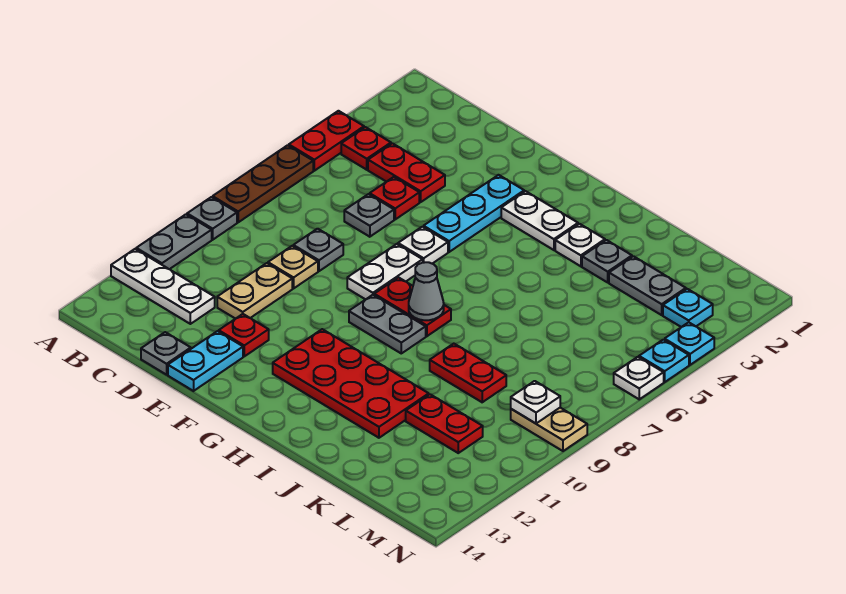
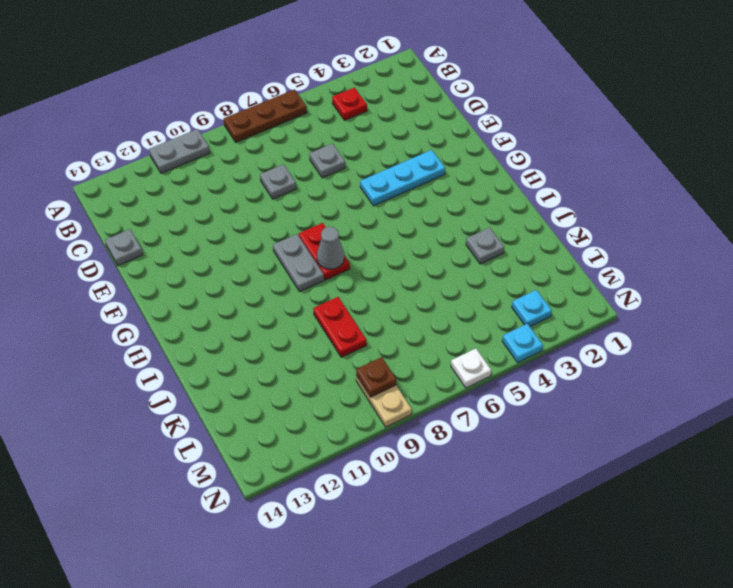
brown 1x1 plate [356,357,396,397] -> white 1x1 plate [511,381,560,423]
none -> red 1x2 plate [289,111,364,171]
none -> grey 1x1 plate [187,197,237,240]
none -> white 1x3 plate [111,249,215,324]
none -> red 1x2 plate [368,143,445,202]

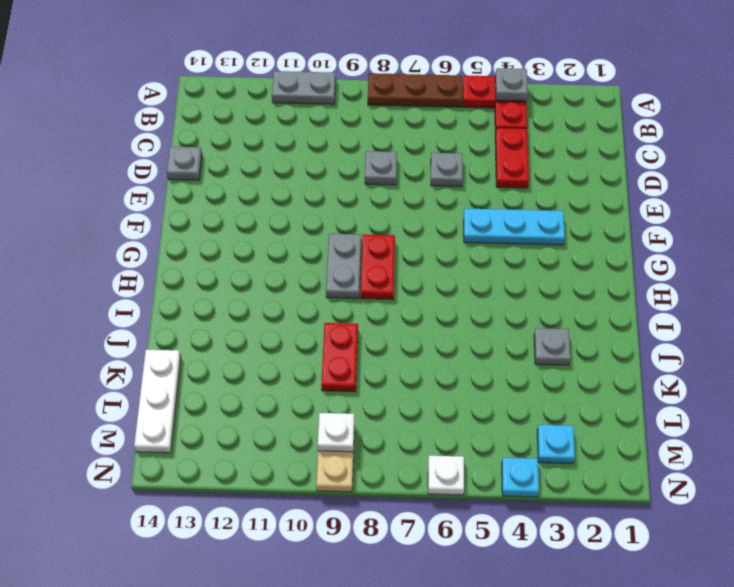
grey 1x1 plate [495,68,528,101] -> grey 1x1 plate moved to [187,197,237,240]
white 1x3 plate [134,350,181,453] -> white 1x3 plate moved to [111,249,215,324]
none -> red 1x1 plate [369,177,419,219]
none -> tan 1x1 plate [268,246,318,288]
none -> tan 1x2 plate [217,263,292,319]
none -> red 1x1 plate [219,314,269,356]

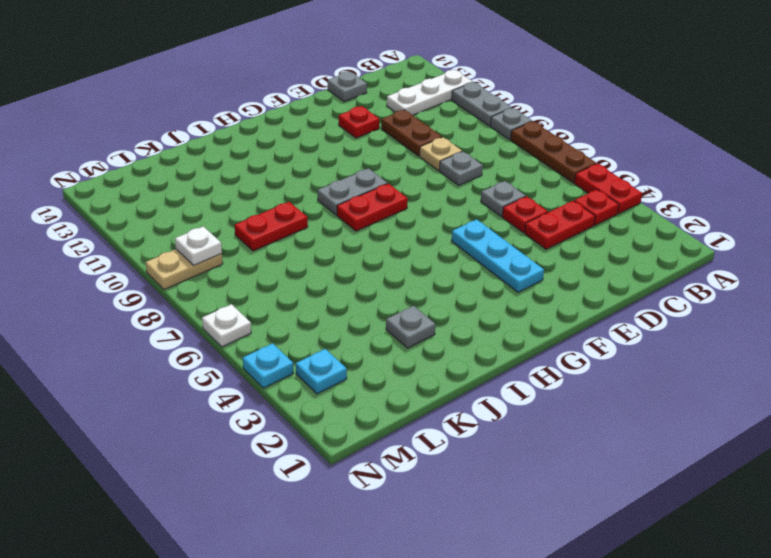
brown 1x2 plate [381,110,442,156] -> tan 1x2 plate [217,263,292,319]
none -> cyan 1x2 plate [168,331,243,391]
none -> white 1x1 plate [398,227,448,264]
none -> white 1x2 plate [347,244,423,299]
none -> white 1x2 plate [501,191,578,250]

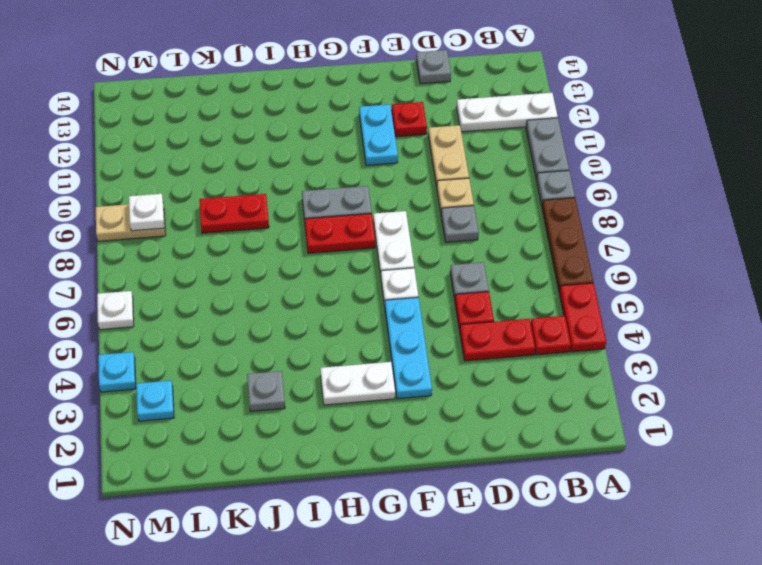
cyan 1x2 plate [359,104,398,165] -> cyan 1x2 plate moved to [168,331,243,391]
none -> red 2x4 plate [273,329,429,438]
none -> white 1x1 plate [555,224,605,266]
none -> grey 1x2 plate [609,256,686,315]
none -> red 1x2 plate [406,394,483,453]

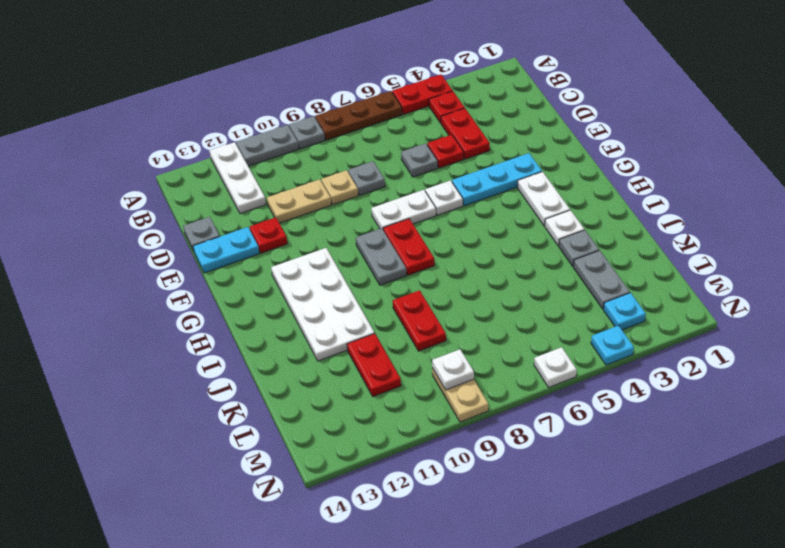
white 2x4 plate [271,248,374,361] -> red 2x4 plate [273,329,429,438]
none -> cyan 1x1 plate [639,340,689,382]
none -> grey 1x1 cone [409,262,444,320]

